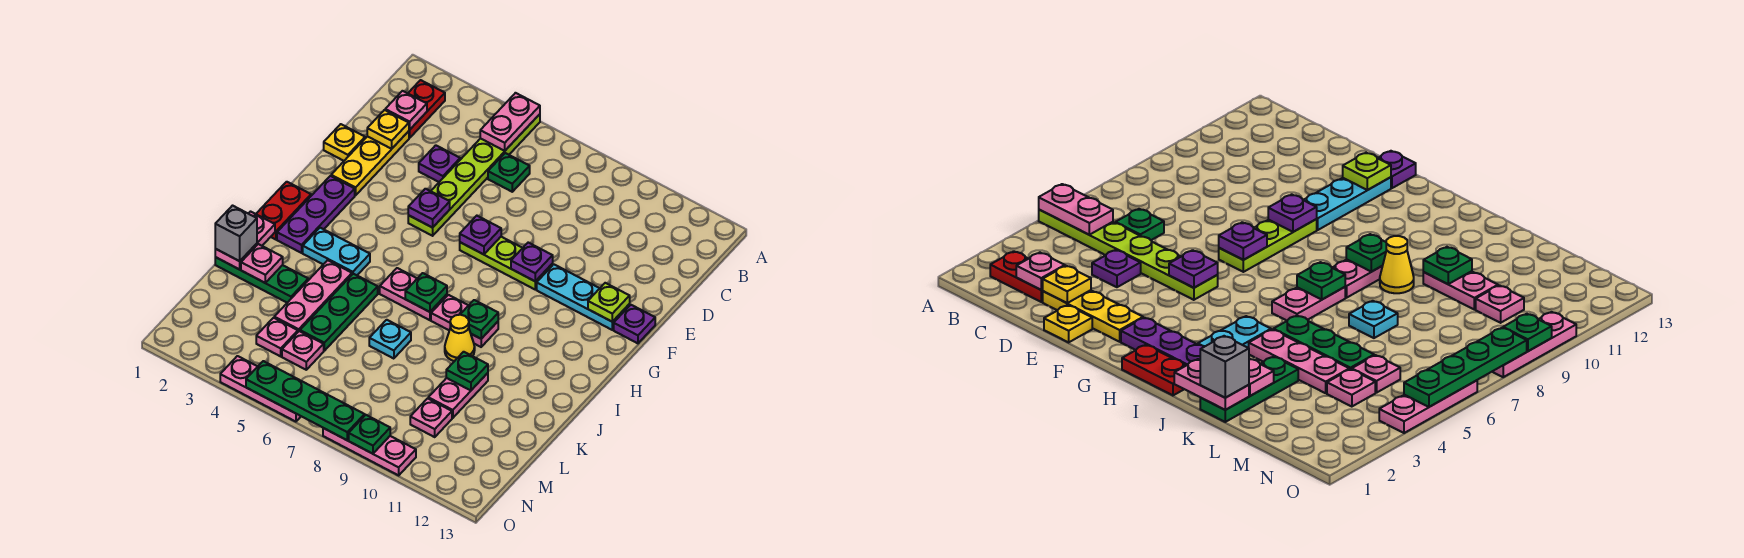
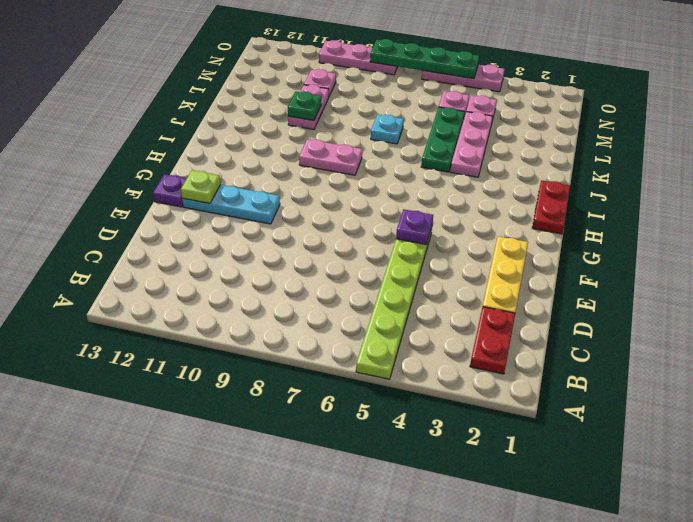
none -> green 1x1 plate [488,153,530,192]
none -> purple 1x1 plate [419,145,460,182]
none -> yellow 1x1 plate [324,124,365,161]
none -> lime 1x3 plate [460,237,553,289]

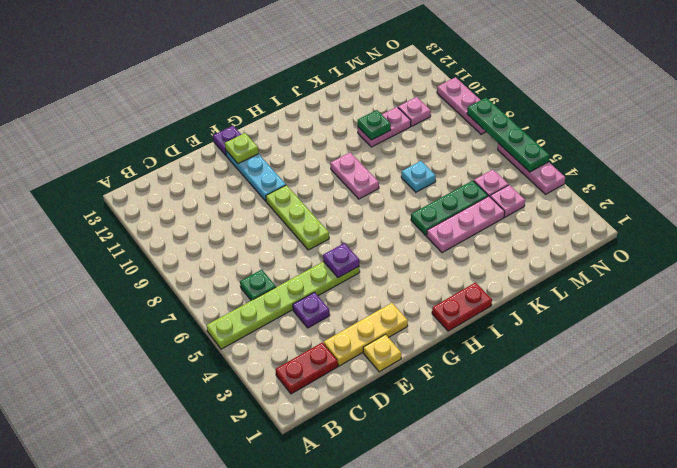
none -> purple 1x3 plate [277,176,355,253]
none -> cyan 1x2 plate [303,228,370,275]
none -> pink 1x2 plate [380,268,447,320]
none -> yellow 1x1 cone [445,315,475,361]

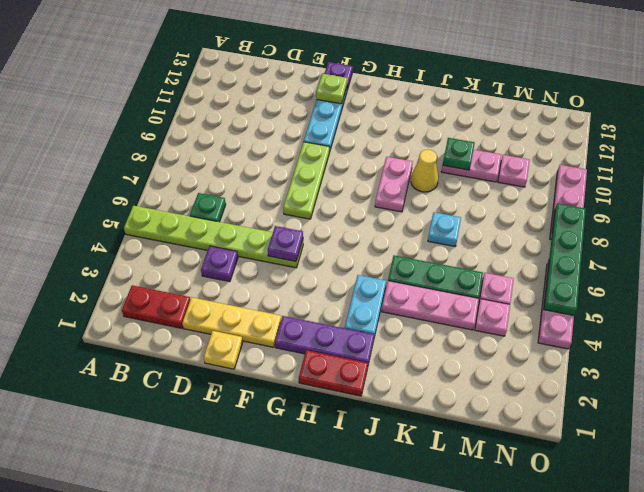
none -> pink 1x2 plate [380,268,447,320]
none -> green 1x3 plate [215,257,308,303]
none -> pink 1x2 plate [480,93,540,151]
none -> pink 1x1 plate [385,91,427,130]

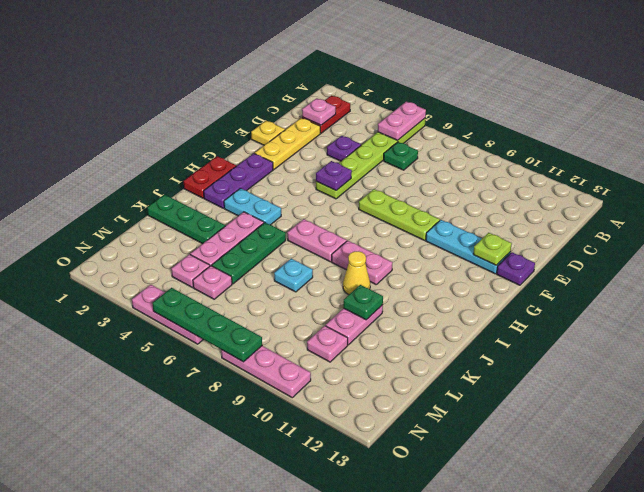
none -> yellow 1x1 plate [367,110,409,149]
none -> purple 1x1 plate [460,216,501,254]
none -> purple 1x1 plate [511,243,553,281]
none -> green 1x1 plate [405,273,447,312]

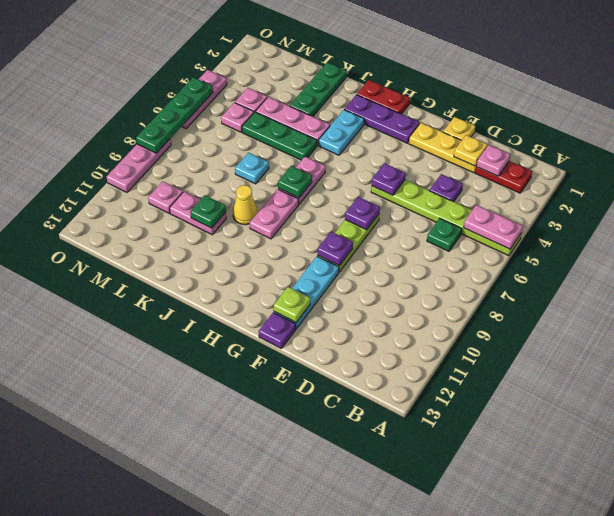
none -> green 1x1 plate [460,300,498,339]
none -> pink 1x2 plate [215,212,275,270]
none -> pink 1x1 plate [241,244,283,283]
none -> green 1x1 plate [349,415,390,454]

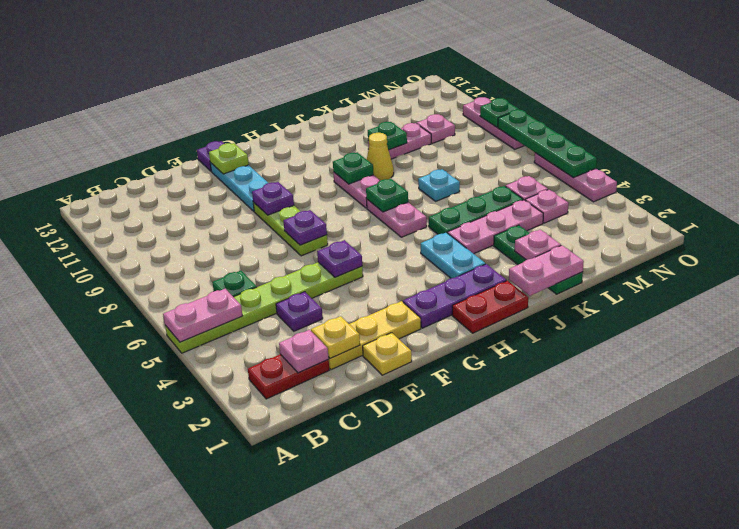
none -> grey 1x1 brick [215,206,257,261]

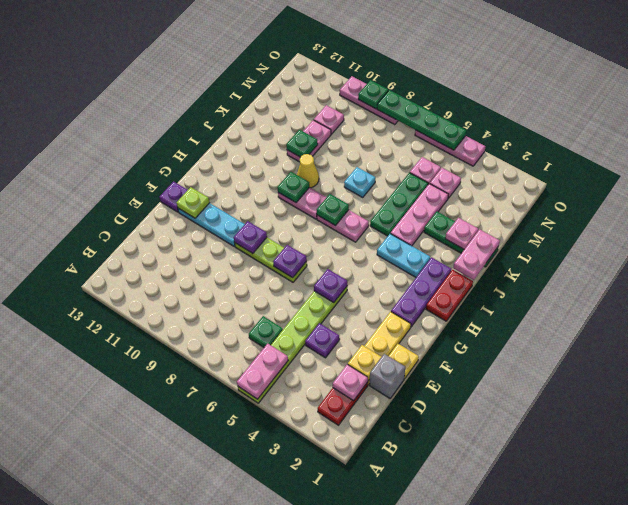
grey 1x1 brick [369,354,405,398] -> grey 1x1 brick moved to [215,206,257,261]

